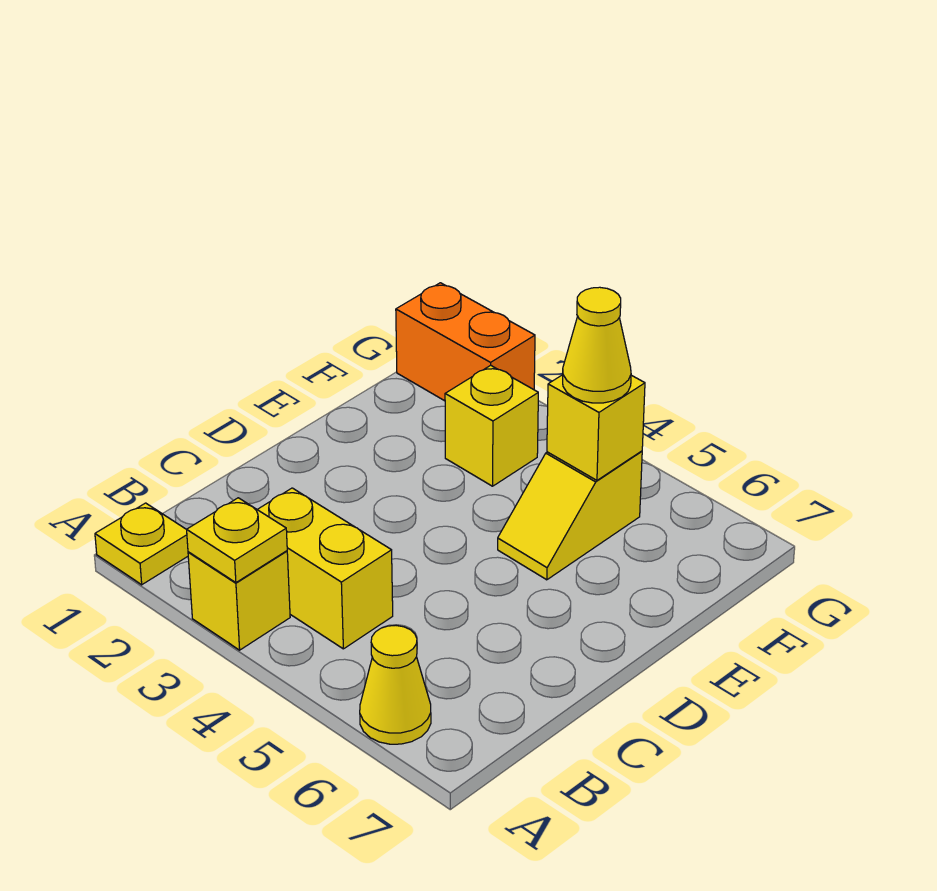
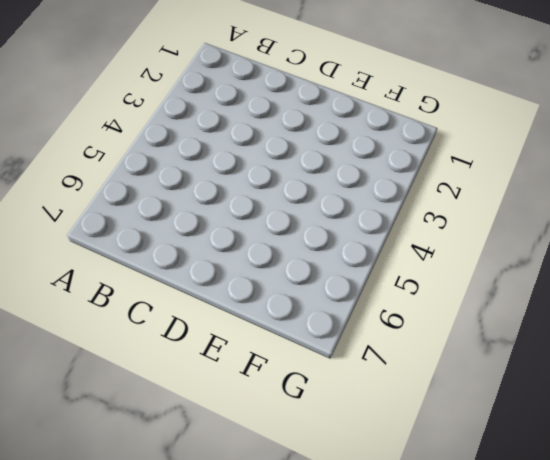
none -> yellow 1x1 plate [95,503,188,585]
none -> yellow 1x1 brick [188,551,290,650]

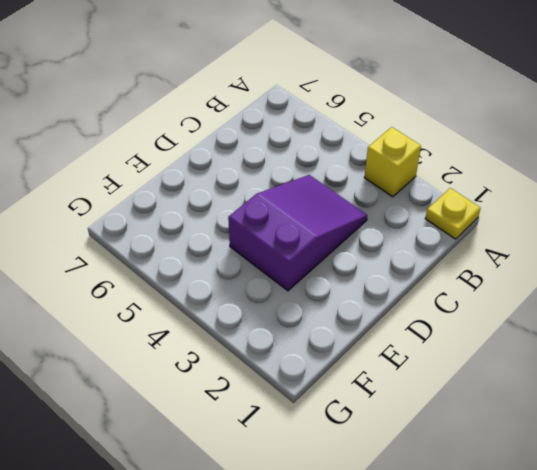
purple 2x3 slope [228,175,367,291] -> none
none -> yellow 1x1 cone [360,626,431,744]
none -> yellow 1x2 brick [257,488,393,649]

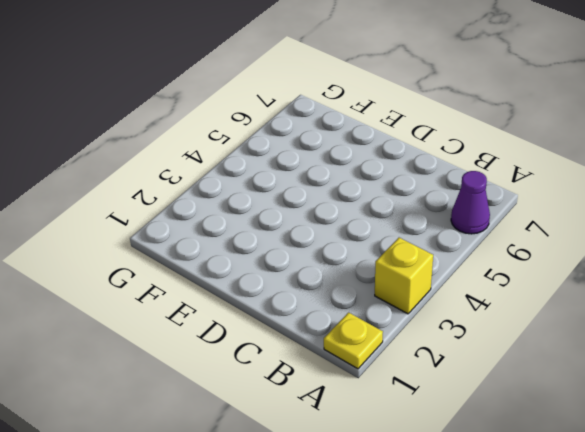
purple 1x1 cone [451,171,490,234] -> yellow 1x1 cone [360,626,431,744]
none -> yellow 1x2 brick [257,488,393,649]
none -> yellow 1x2 slope [498,451,642,580]

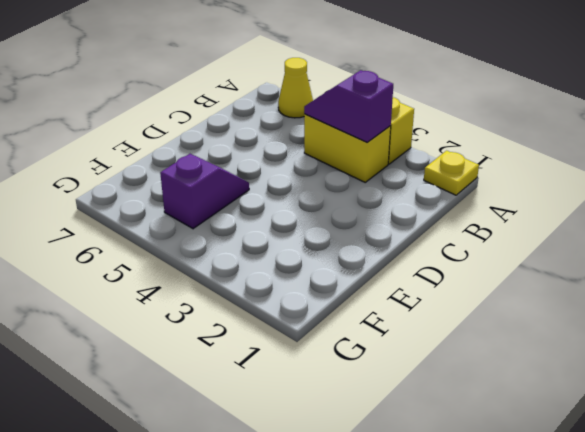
purple 1x2 slope [304,70,393,142] -> none
purple 1x2 slope [160,154,249,229] -> yellow 1x2 slope [498,451,642,580]
none -> yellow 1x1 brick [445,365,538,486]
none -> orange 1x2 brick [396,283,535,401]

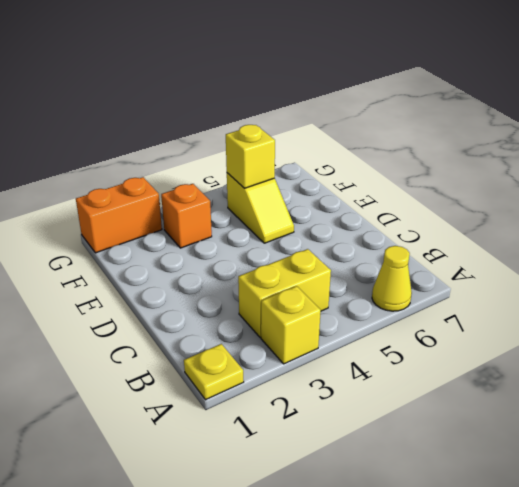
orange 1x1 brick [161,184,212,248] -> yellow 1x1 brick [445,365,538,486]
none -> yellow 1x1 plate [187,498,287,583]
none -> yellow 1x1 cone [563,287,631,403]

